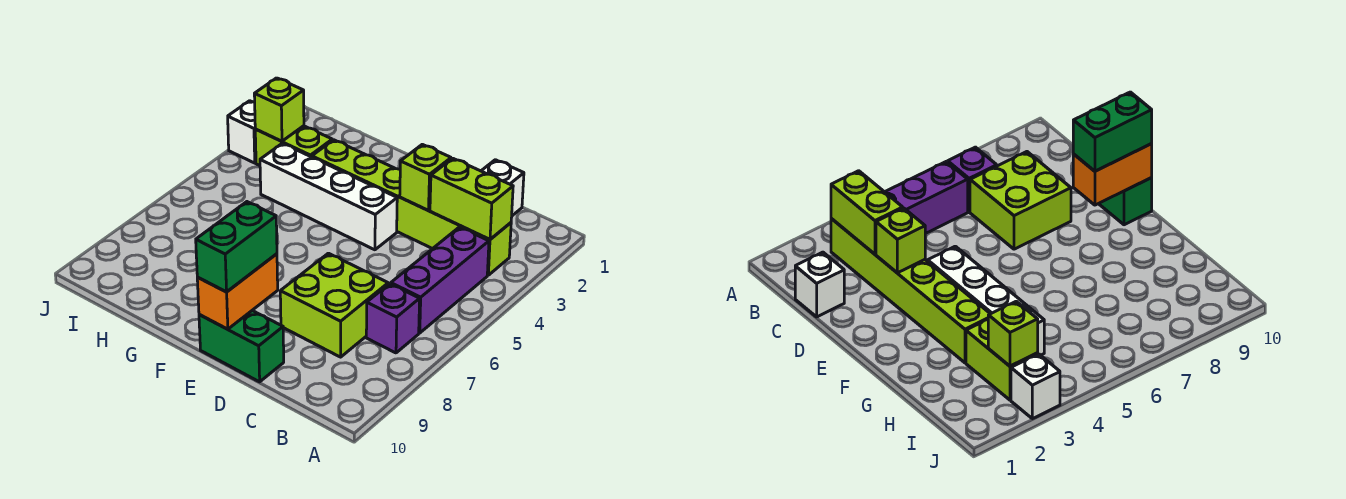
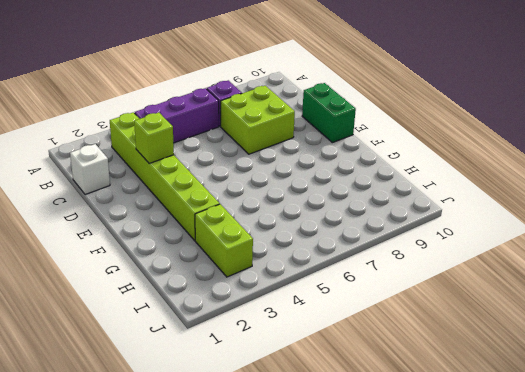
none -> white 1x4 brick [260,143,397,250]
none -> white 1x1 brick [228,101,256,163]
none -> lime 1x2 brick [430,158,513,239]

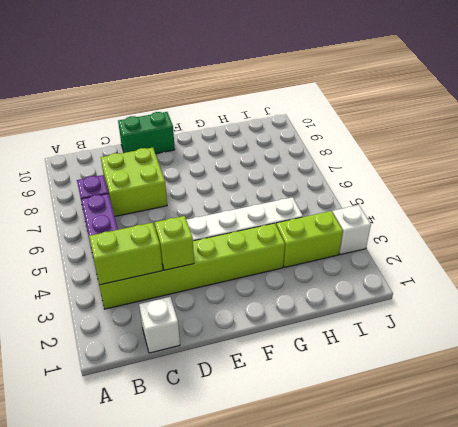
none -> orange 1x2 brick [197,254,278,329]
none -> lime 1x1 brick [254,78,304,141]
none -> green 1x2 brick [196,202,277,292]

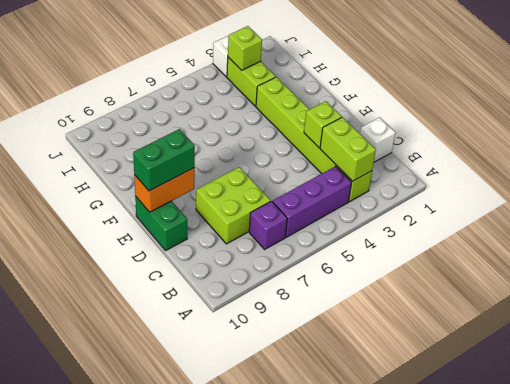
none -> white 1x4 brick [260,143,397,250]

